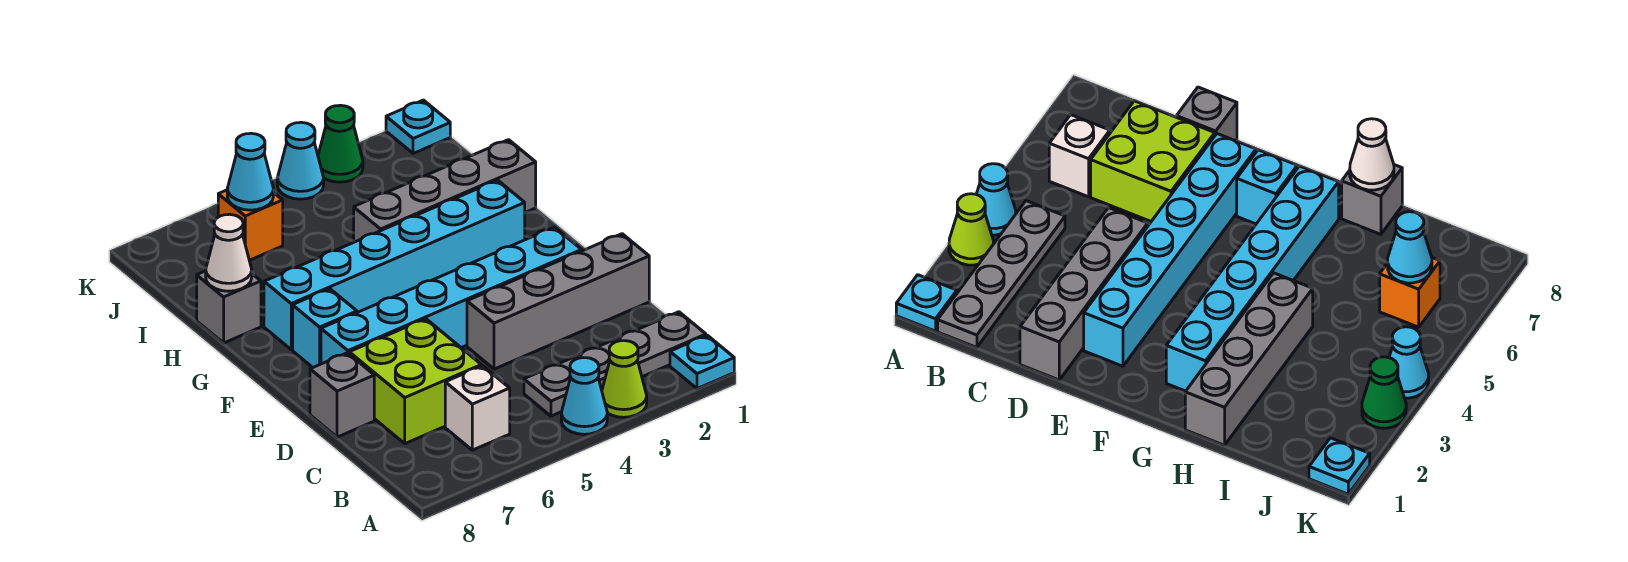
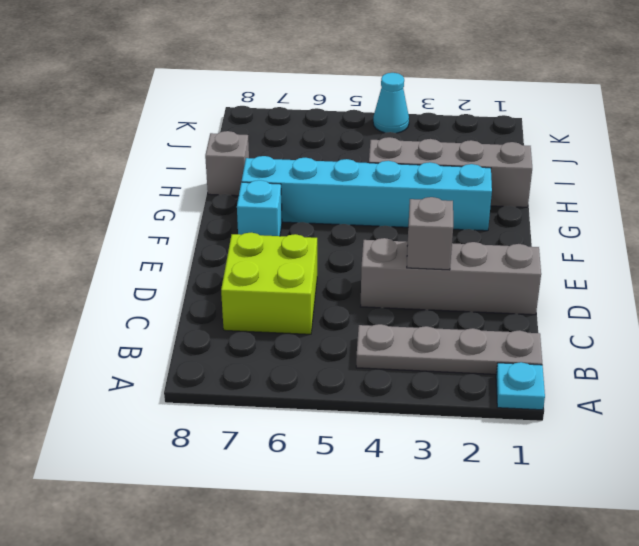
grey 1x1 brick [407,197,453,270] -> grey 1x1 brick moved to [310,353,374,437]
none -> lime 1x1 cone [602,341,647,417]
none -> cyan 1x1 cone [561,358,607,434]
none -> white 1x1 brick [445,366,510,450]

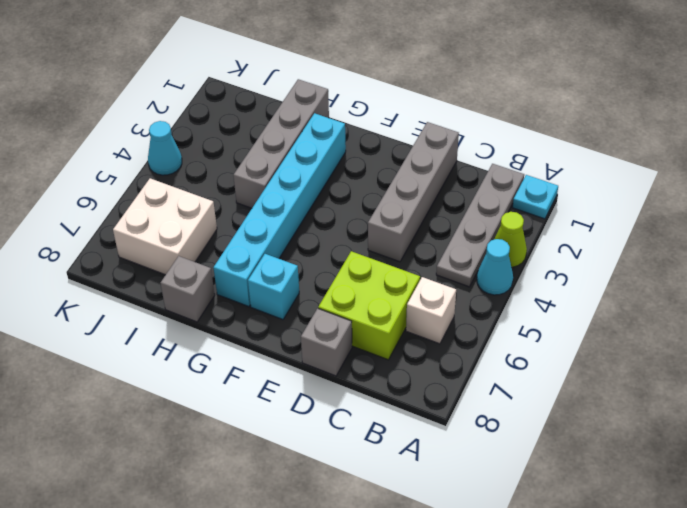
white 2x2 brick [113,178,217,275] -> orange 1x1 brick [218,190,283,260]
none -> cyan 1x6 brick [321,227,582,364]
none -> cyan 1x1 plate [386,100,450,154]
none -> green 1x1 cone [318,105,363,182]

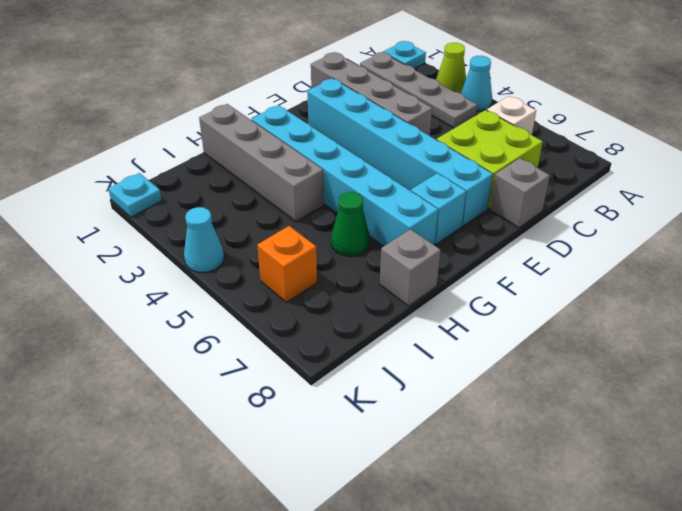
green 1x1 cone [331,192,370,256] -> green 1x1 cone moved to [318,105,363,182]
none -> white 1x1 cone [206,214,252,291]
none -> cyan 1x1 cone [227,133,273,210]

